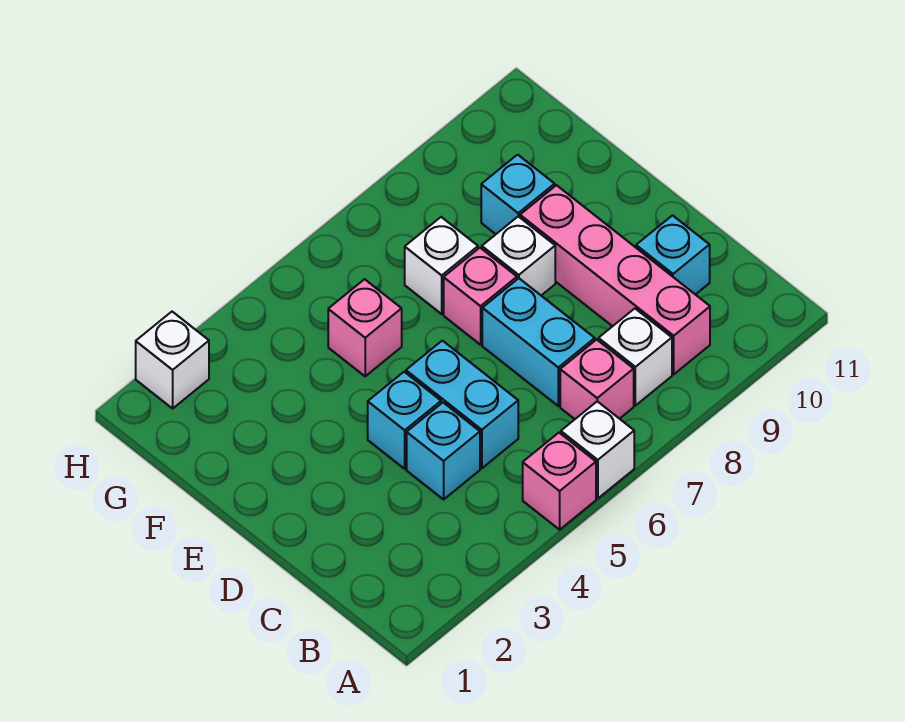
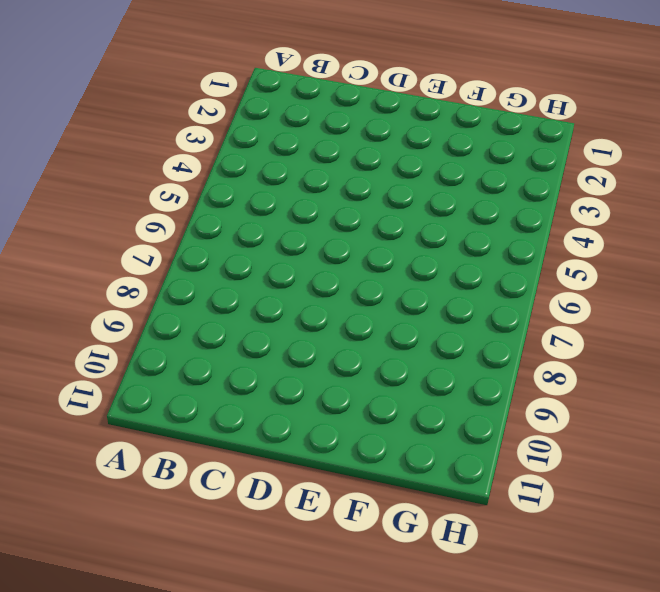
none -> pink 1x1 brick [523,433,596,530]
none -> white 1x1 brick [561,401,634,499]
none -> pink 1x1 brick [560,340,634,419]

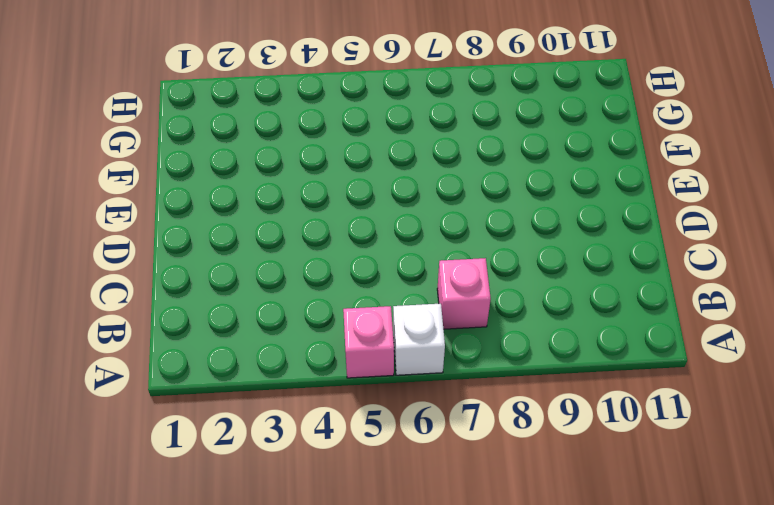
none -> white 1x1 brick [598,309,672,406]
none -> pink 1x4 brick [520,185,710,374]
none -> cyan 1x1 brick [407,403,480,499]

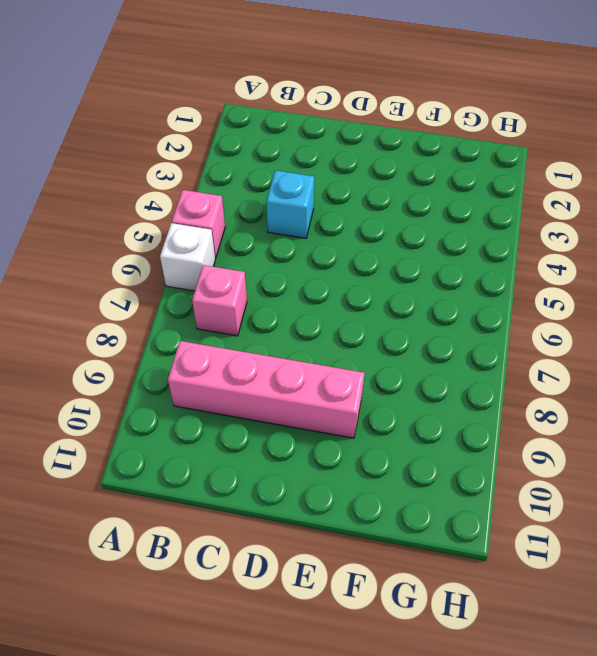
none -> white 1x1 brick [598,309,672,406]
none -> cyan 1x2 brick [406,341,518,468]
none -> cyan 1x2 brick [482,278,595,406]

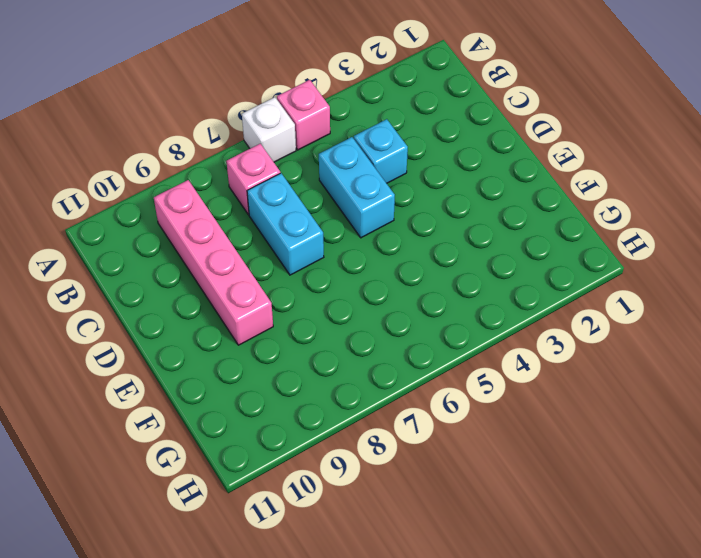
none -> white 1x1 brick [598,309,672,406]
none -> cyan 1x1 brick [636,215,710,295]
none -> cyan 1x1 brick [368,372,441,469]

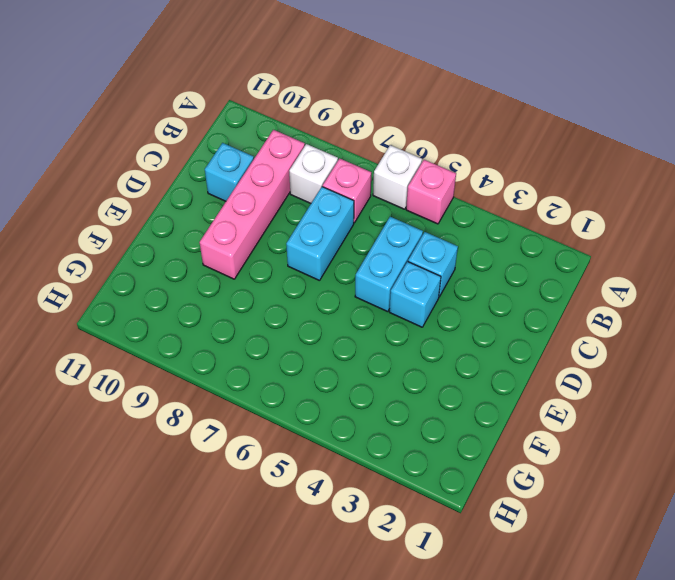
none -> pink 1x1 brick [444,248,517,345]
none -> white 1x1 brick [482,216,555,295]
none -> pink 1x1 brick [328,279,402,376]

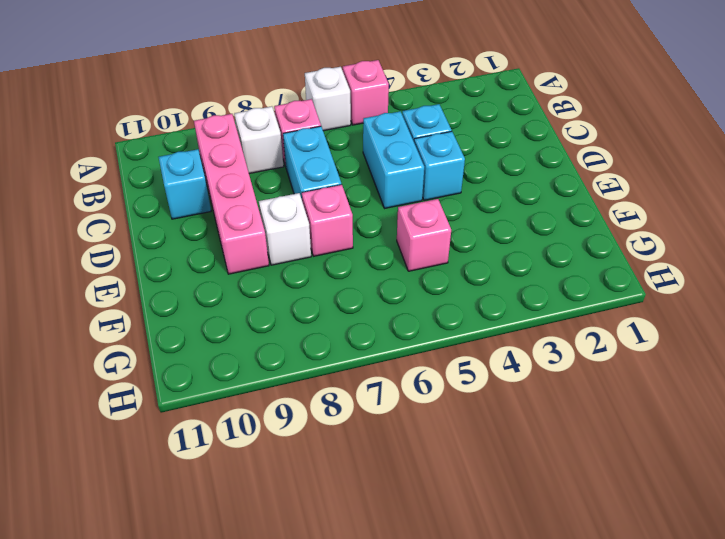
none -> white 1x1 brick [405,217,478,314]
none -> cyan 1x1 brick [481,155,555,234]
none -> white 1x1 brick [136,312,209,408]

